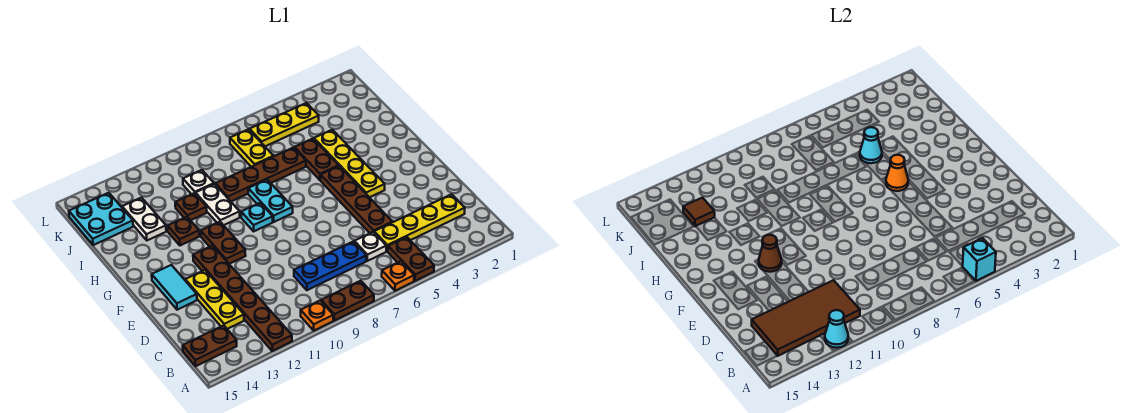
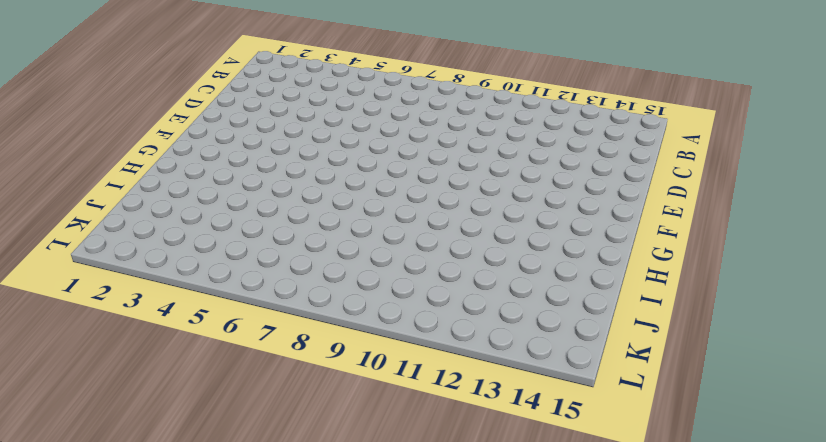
none -> brown 1x2 plate [388,237,434,281]
none -> orange 1x1 plate [382,261,414,291]
none -> brown 1x2 plate [321,281,374,320]
none -> orange 1x1 plate [301,301,333,330]

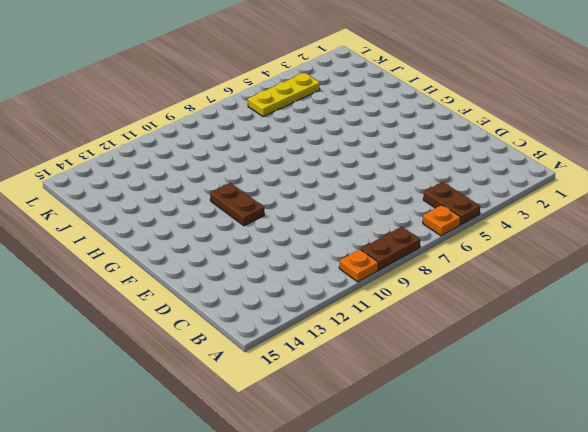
none -> brown 1x6 plate [193,246,292,351]
none -> brown 1x2 plate [183,325,237,366]
none -> yellow 1x4 plate [374,194,465,251]
none -> white 1x1 plate [354,232,386,261]

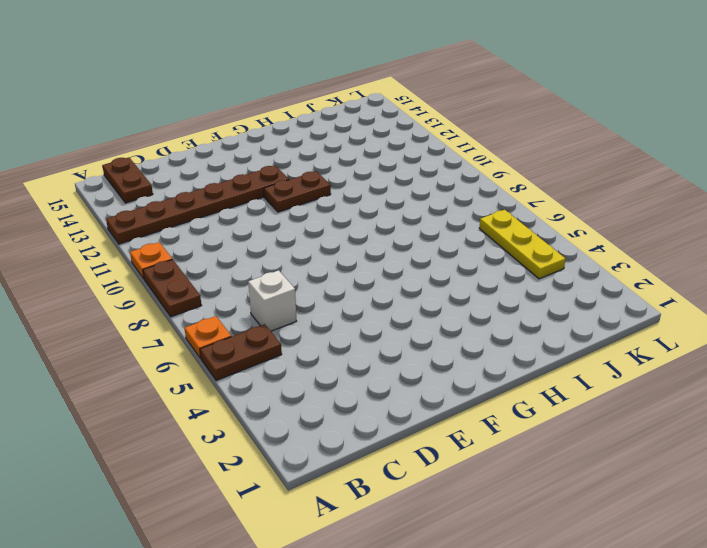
white 1x1 brick [248,270,296,331] -> white 1x1 plate [354,232,386,261]
none -> yellow 1x4 plate [374,194,465,251]
none -> blue 1x3 plate [294,241,366,290]
none -> yellow 1x3 plate [185,270,244,329]
none -> brown 1x4 plate [321,166,392,233]

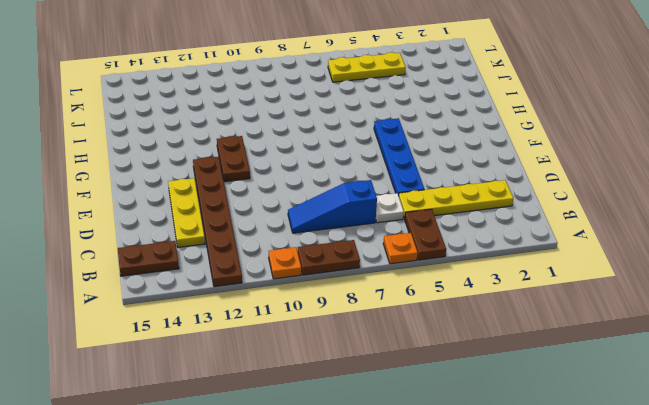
blue 1x3 slope [288,180,377,233] -> blue 1x3 plate [294,241,366,290]
blue 1x4 plate [374,118,424,196] -> brown 1x4 plate [321,166,392,233]
none -> cyan 1x2 tile [152,265,197,310]
none -> yellow 1x4 plate [314,130,385,197]
none -> cyan 1x2 plate [248,180,293,222]
none -> cyan 1x1 plate [241,203,273,231]

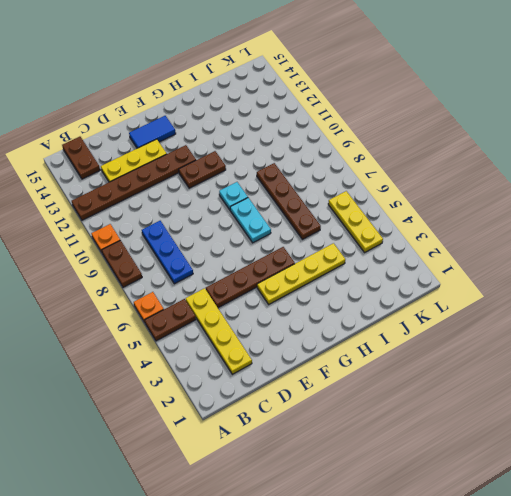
blue 1x2 tile [129,116,176,148] -> cyan 1x2 tile [152,265,197,310]
cyan 1x2 plate [230,198,271,243] -> cyan 1x2 plate turned to [248,180,293,222]
none -> white 1x1 plate [354,232,386,261]
none -> brown 1x2 plate [295,139,339,180]
none -> white 1x2 plate [196,184,240,225]
none -> brown 1x1 plate [168,217,199,245]

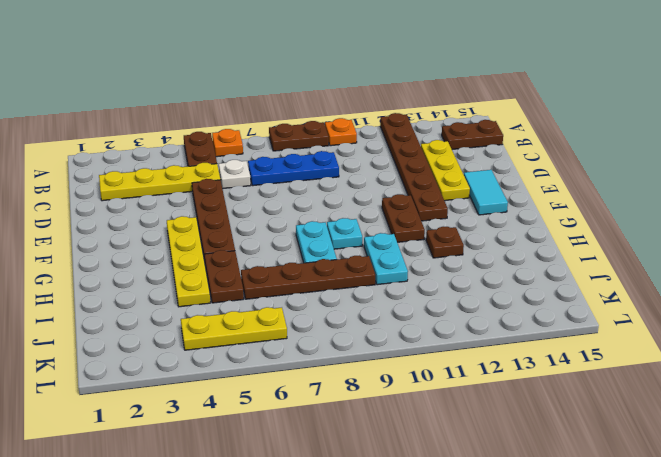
cyan 1x2 plate [364,233,408,285] -> white 1x2 plate [196,184,240,225]
none -> brown 1x1 plate [175,193,207,220]
none -> white 1x2 plate [122,198,166,240]
none -> yellow 1x2 plate [230,129,273,167]
none -> white 1x1 plate [183,170,214,194]

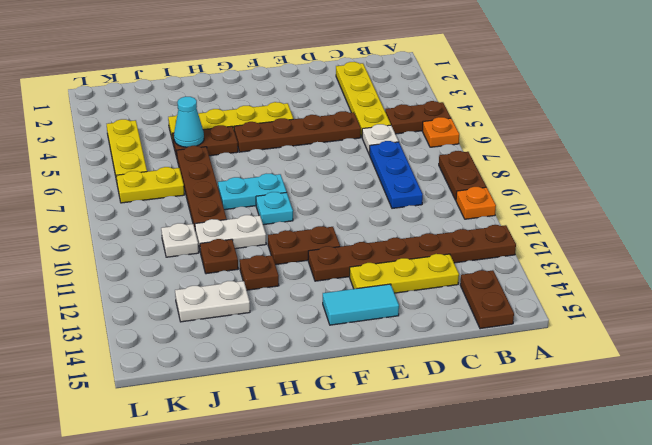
none -> cyan 2x2 plate [69,193,133,245]
none -> cyan 1x1 brick [963,238,996,281]
none -> cyan 1x1 cone [825,310,848,348]
none -> brown 2x4 tile [752,280,860,356]

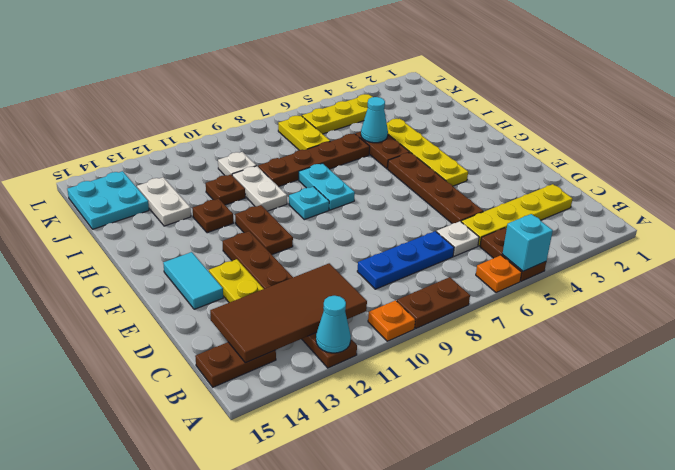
none -> brown 1x1 cone [759,235,782,272]
none -> orange 1x1 cone [886,155,908,191]
none -> brown 1x1 tile [683,198,715,226]

